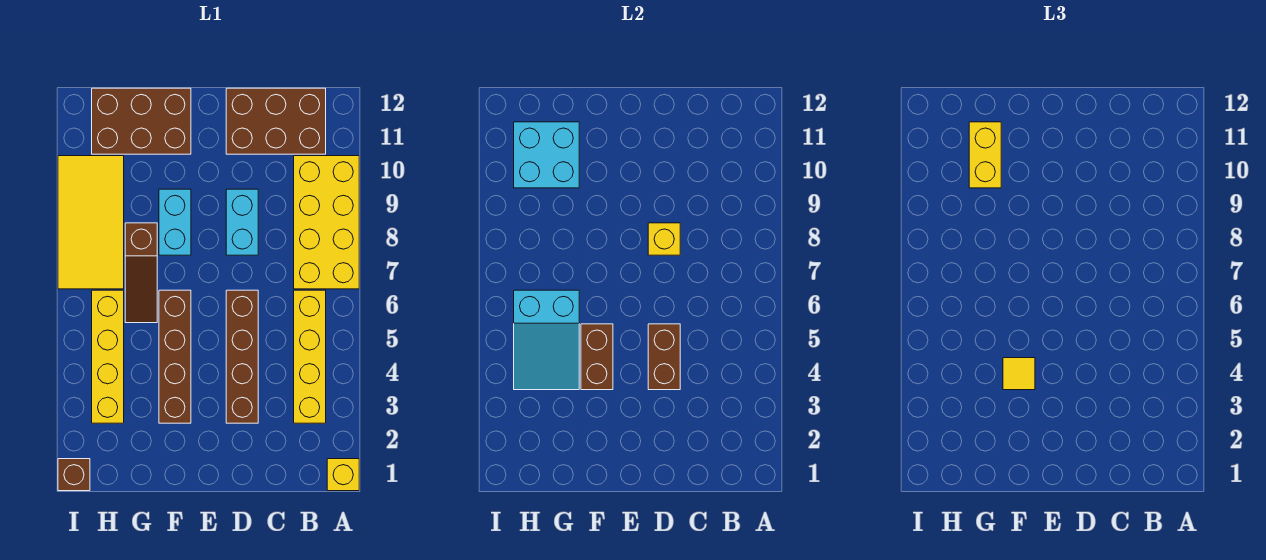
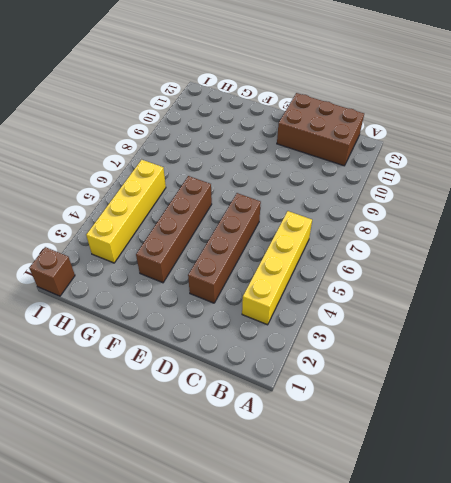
none -> yellow 1x1 brick [327,459,359,491]
none -> yellow 2x4 brick [294,156,359,289]
none -> cyan 1x2 brick [226,189,258,255]

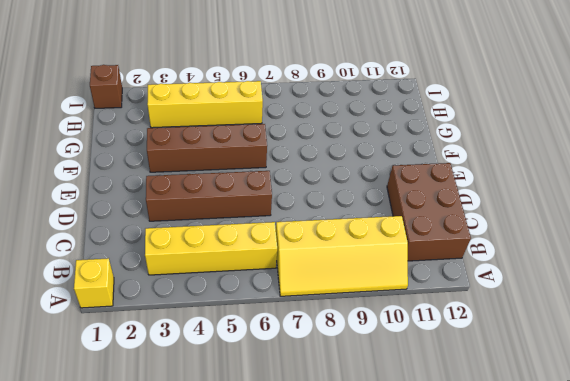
yellow 2x4 slope [276,216,408,296] -> yellow 2x4 brick [294,156,359,289]
none -> cyan 1x2 brick [226,189,258,255]
none -> cyan 1x2 brick [159,189,191,255]
none -> brown 2x3 brick [92,88,191,154]

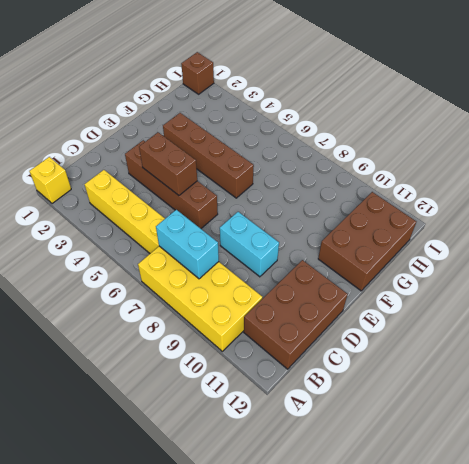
cyan 1x2 brick [156,210,219,279] -> cyan 1x2 brick moved to [159,189,191,255]
none -> brown 1x3 slope [125,223,157,323]
none -> yellow 1x4 brick [92,290,124,423]
none -> yellow 2x4 tile [58,156,124,289]

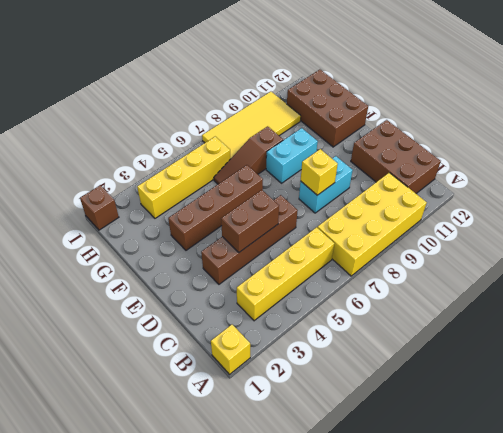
none -> brown 1x2 brick [581,324,613,390]
none -> cyan 2x3 slope [514,290,579,390]
none -> cyan 2x2 brick [514,122,579,188]

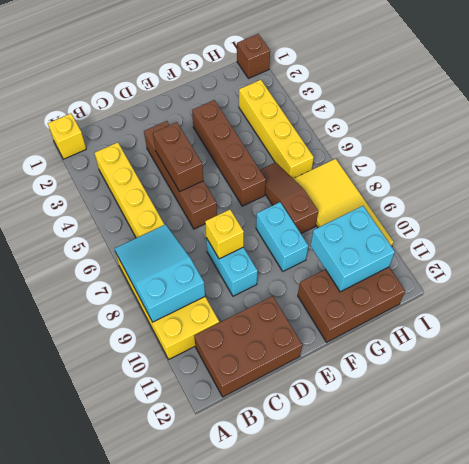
cyan 2x3 slope [114,224,205,322] -> cyan 2x3 slope moved to [514,290,579,390]
none -> brown 1x2 brick [581,324,613,390]
none -> yellow 1x1 tile [1003,358,1035,390]
none -> yellow 1x2 brick [969,122,1001,188]

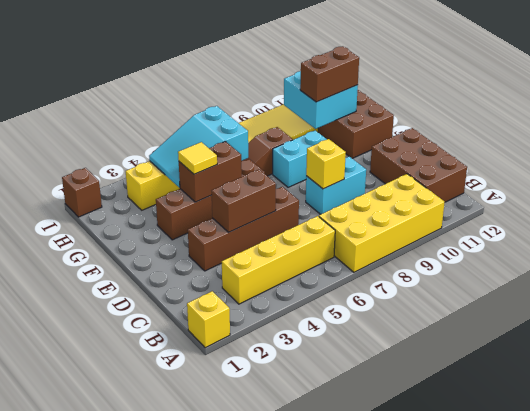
brown 1x2 brick [300,47,359,102] -> yellow 1x2 brick [969,122,1001,188]

